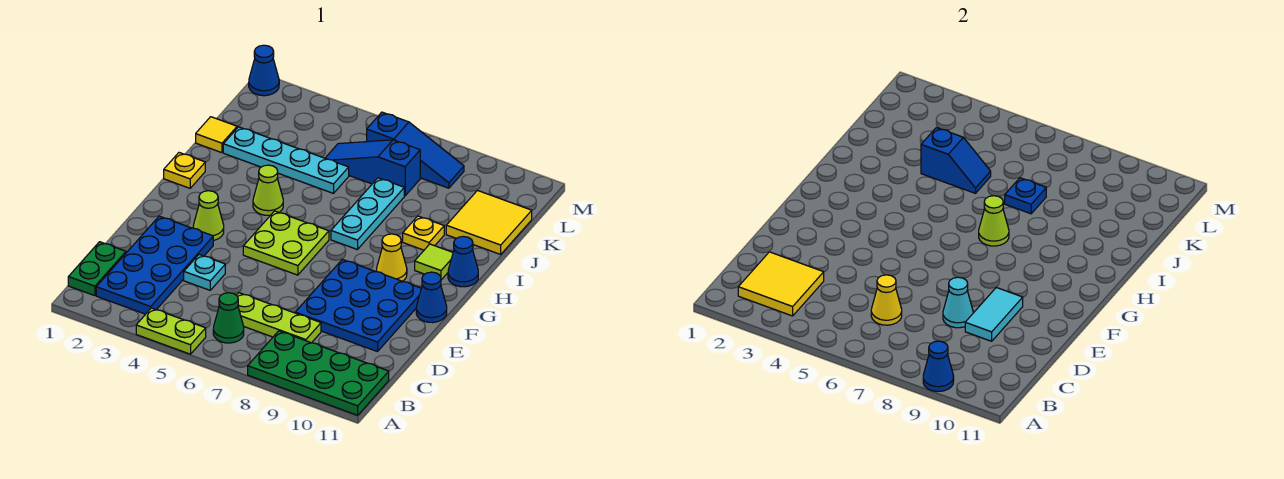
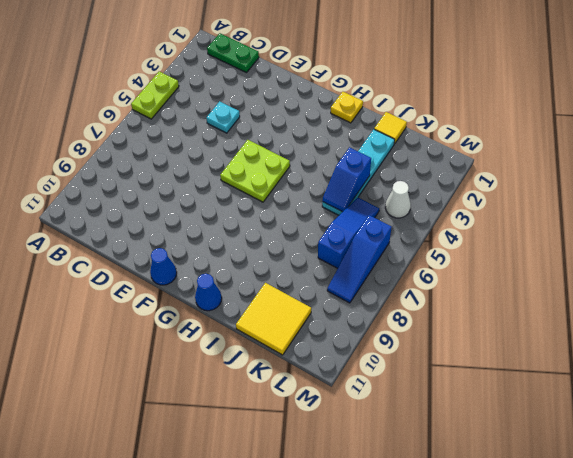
white 1x1 cone [385,181,411,218] -> none
none -> green 2x4 plate [248,331,389,415]
none -> blue 2x4 plate [96,216,213,314]
none -> green 1x1 cone [213,293,244,343]
none -> lime 1x3 plate [237,293,321,343]

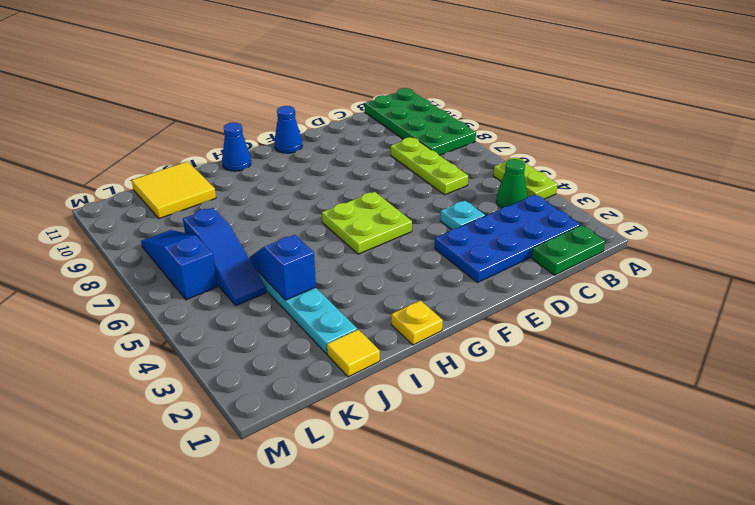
green 1x1 cone [496,159,527,208] -> green 1x1 cone moved to [213,293,244,343]
none -> blue 3x3 plate [295,259,421,352]
none -> lime 1x1 cone [193,191,224,240]
none -> yellow 1x1 cone [377,234,407,281]
none -> lime 1x1 cone [253,165,283,215]

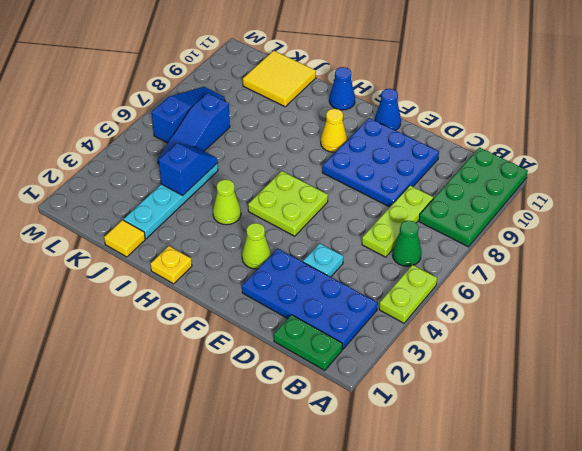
none -> cyan 1x3 plate [331,178,404,250]
none -> lime 1x1 tile [415,244,453,280]
none -> yellow 1x1 plate [403,216,444,250]
none -> blue 1x1 cone [249,45,279,96]

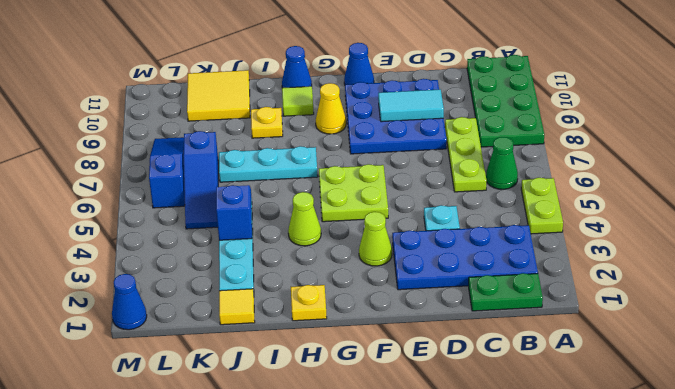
none -> blue 1x1 cone [923,341,954,391]
none -> yellow 2x2 tile [738,252,824,316]
none -> yellow 1x1 cone [871,275,902,325]
none -> cyan 1x1 cone [943,277,973,328]

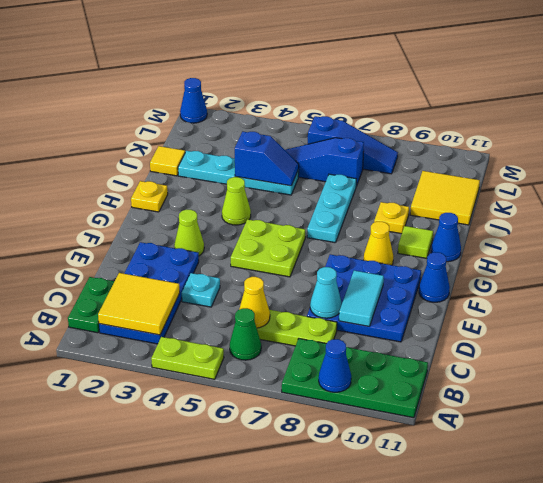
none -> lime 1x1 cone [979,196,1009,246]
none -> blue 1x1 plate [1005,178,1046,214]

